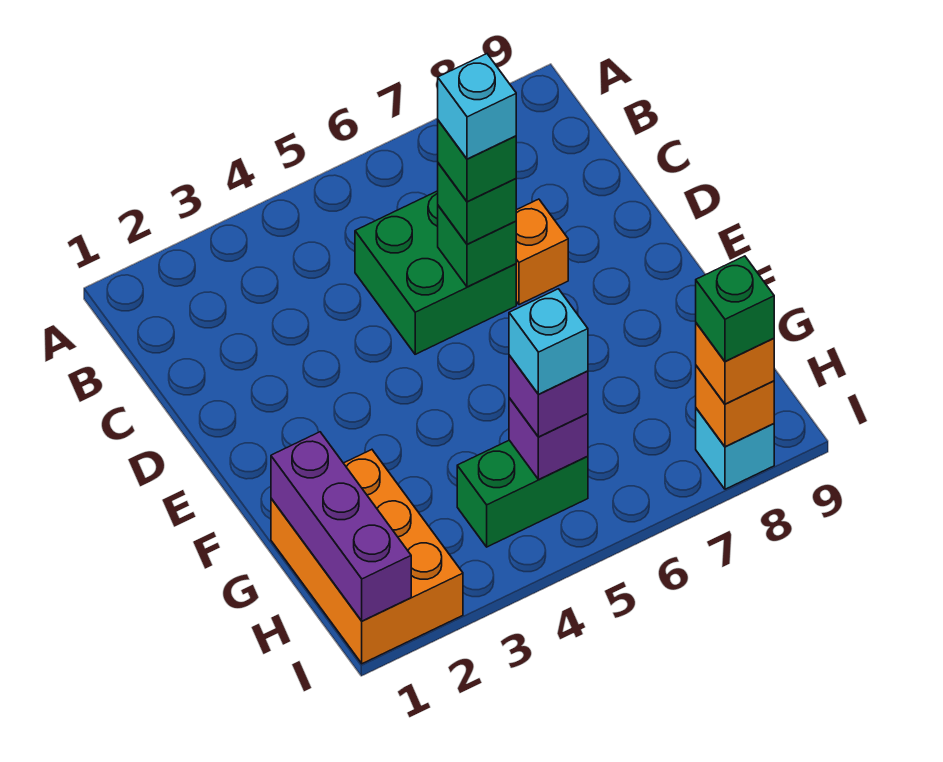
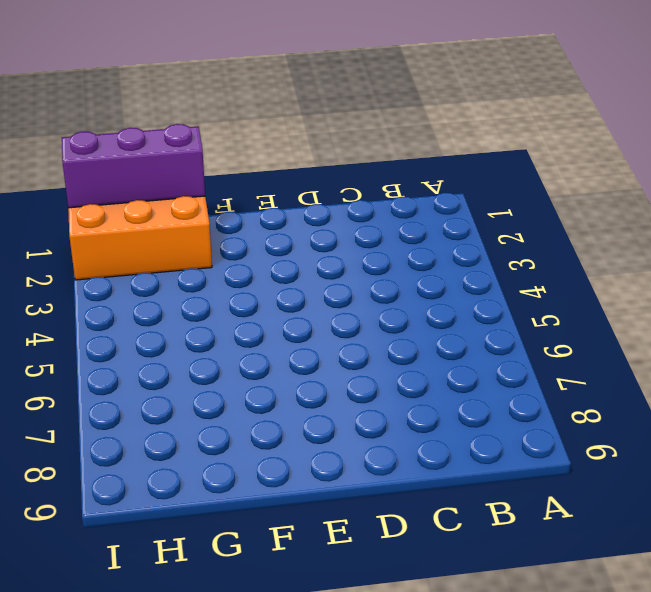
none -> green 2x2 brick [355,191,516,354]
none -> orange 1x1 brick [516,199,568,305]
none -> green 1x2 brick [457,440,588,547]

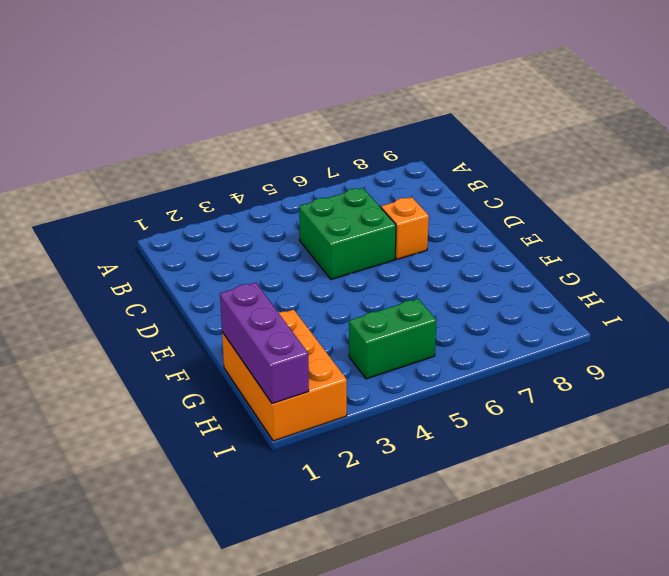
none -> cyan 1x1 brick [696,408,774,489]
none -> green 1x1 brick [438,206,516,287]
none -> purple 1x1 brick [509,398,588,480]

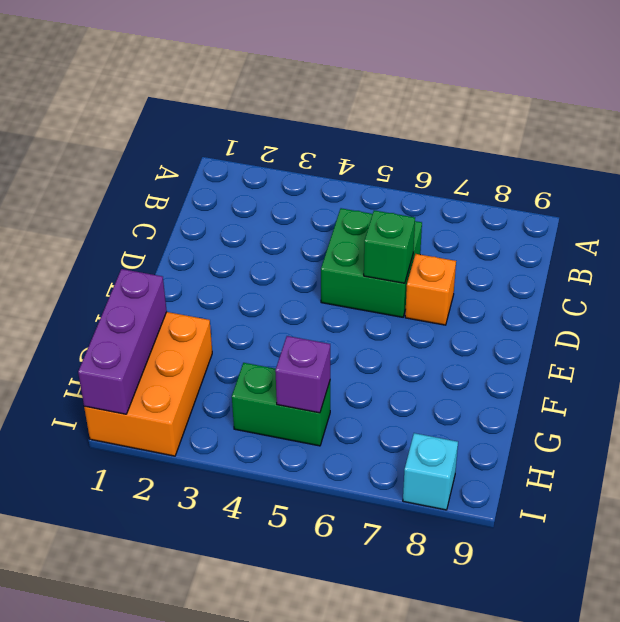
none -> orange 1x1 brick [696,366,774,447]
none -> green 1x1 brick [438,163,516,244]
none -> purple 1x1 brick [509,355,588,437]

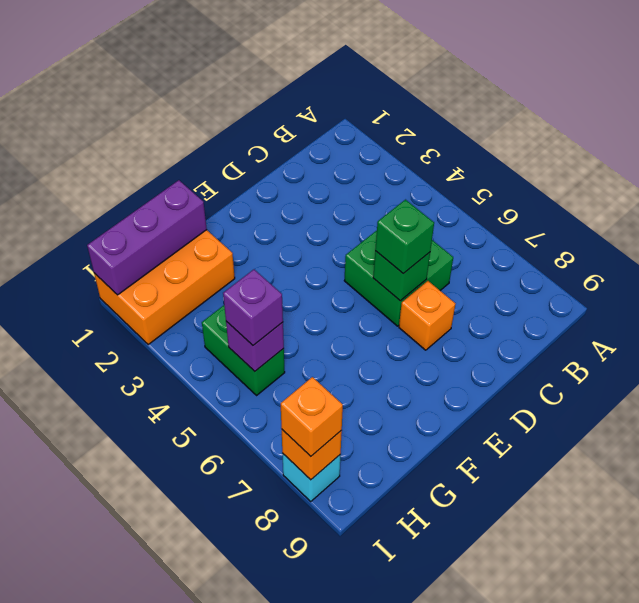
none -> green 1x1 brick [438,120,516,202]
none -> cyan 1x1 brick [509,289,588,394]
none -> green 1x1 brick [696,256,774,362]

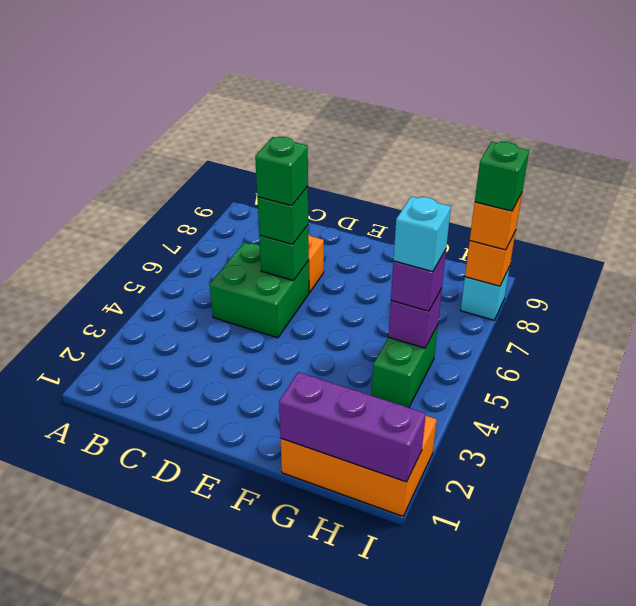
none -> cyan 1x1 brick [438,54,516,159]

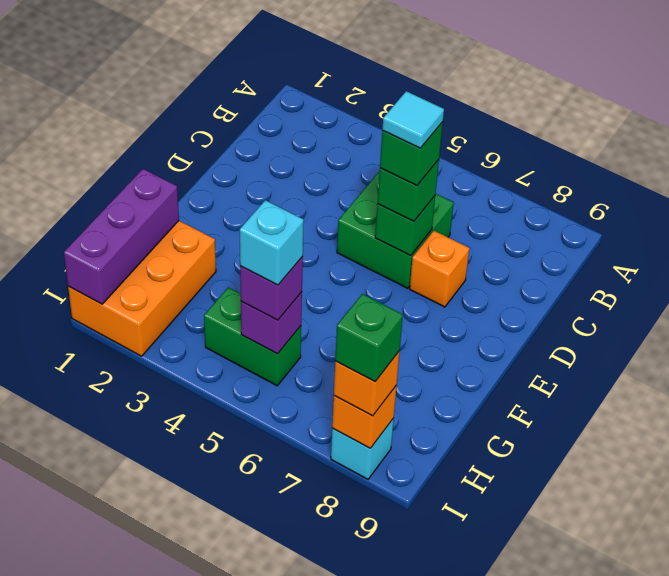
cyan 1x1 tile [382,91,444,148] -> cyan 1x1 brick [438,54,516,159]

